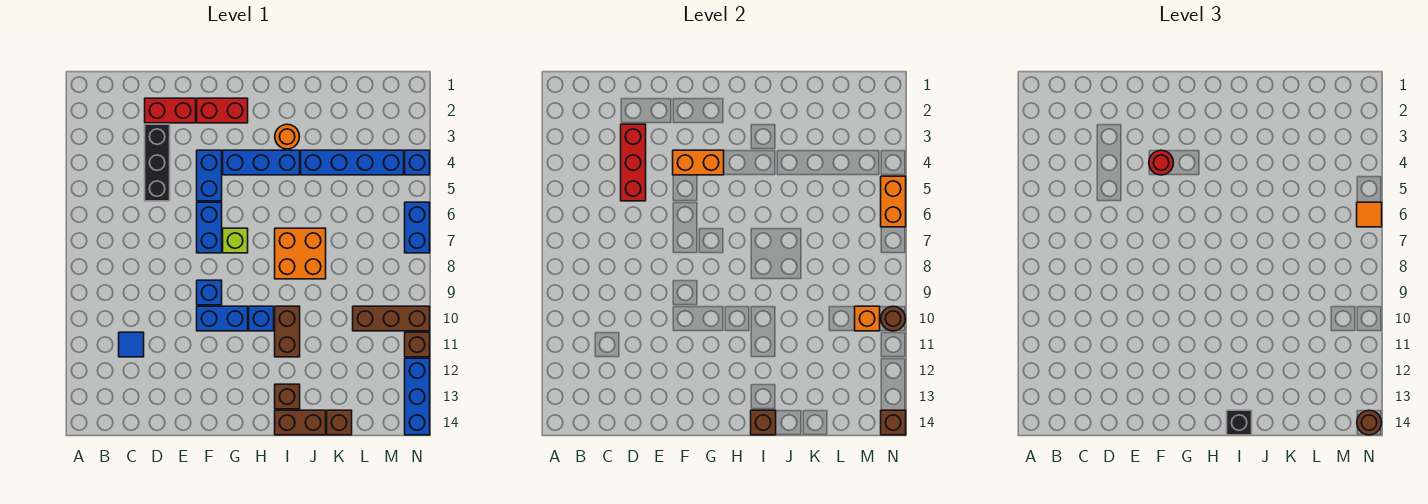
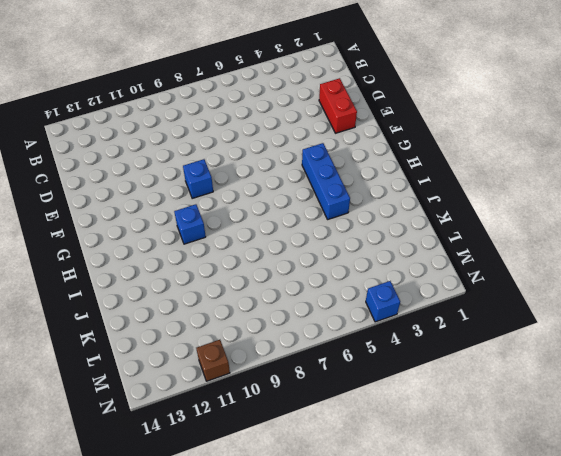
none -> blue 1x1 tile [119,332,144,357]
none -> black 1x3 brick [145,124,170,201]
none -> red 1x2 brick [197,98,248,123]
none -> blue 1x2 brick [197,150,222,201]

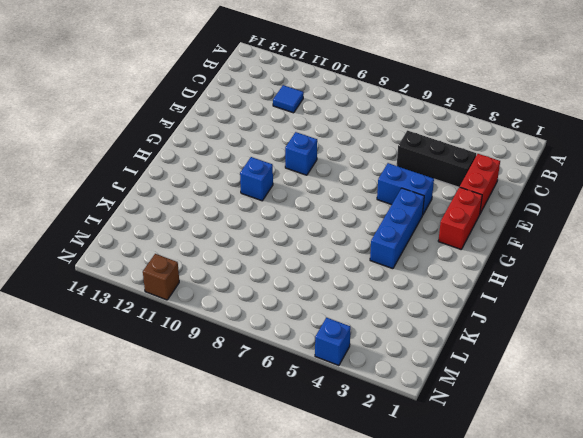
none -> blue 1x2 brick [197,202,222,253]
none -> blue 1x2 brick [197,306,248,331]
none -> lime 1x1 brick [223,228,248,253]
none -> orange 1x1 round brick [275,124,300,149]

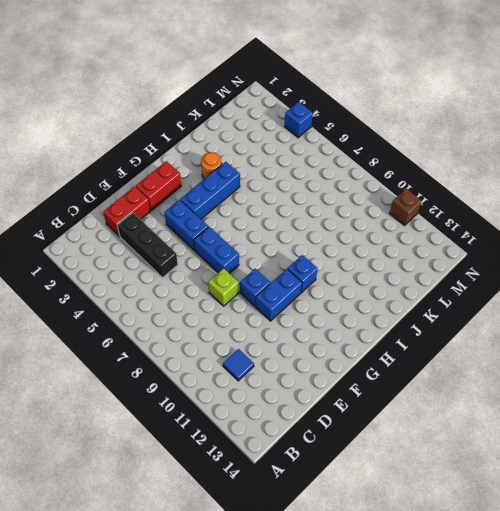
lime 1x1 brick [208,268,239,306] -> lime 1x1 brick moved to [223,228,248,253]
none -> orange 2x2 brick [275,228,326,279]
none -> brown 1x2 brick [275,306,300,357]
none -> brown 1x1 brick [275,384,300,409]
none -> brown 1x2 brick [275,410,326,435]

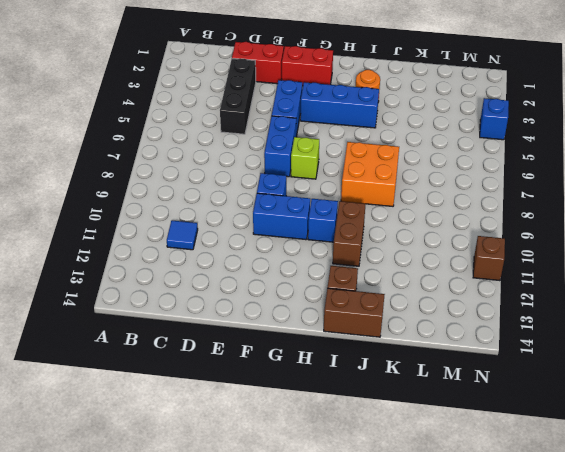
none -> blue 1x4 brick [301,150,404,175]
none -> brown 1x1 brick [327,410,352,435]
none -> brown 1x3 brick [353,306,430,331]
none -> blue 1x2 brick [405,202,430,253]

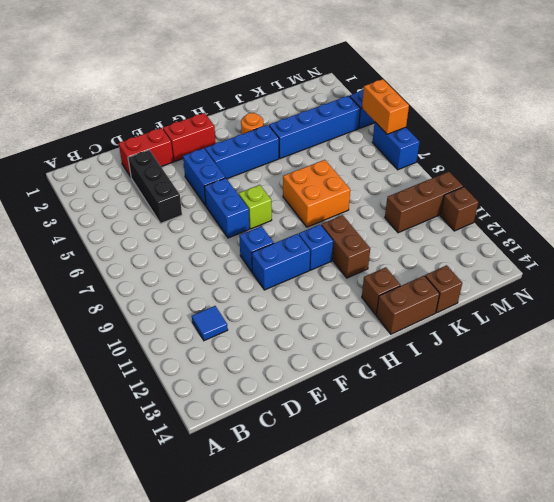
none -> blue 1x3 brick [405,358,430,435]
none -> red 1x3 brick [621,124,646,201]
none -> orange 1x2 brick [673,150,724,175]
none -> brown 1x1 brick [751,410,776,435]

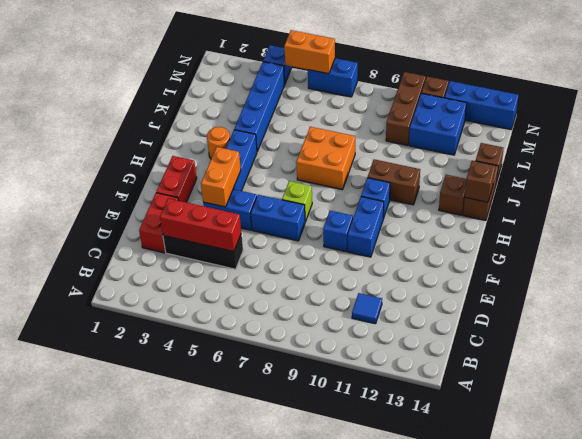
blue 2x2 brick [409,93,466,155] -> none
none -> orange 1x1 brick [855,306,880,331]
none -> brown 1x1 round brick [881,306,906,331]
none -> brown 1x1 brick [881,410,906,435]
none -> red 1x1 round brick [1149,150,1174,175]

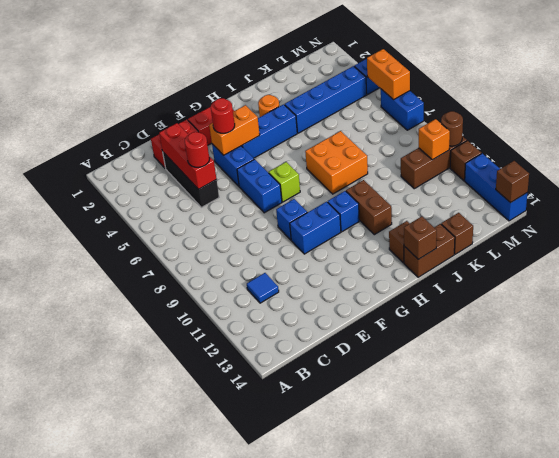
red 1x1 round brick [185,132,210,167] -> none
none -> black 1x1 brick [1227,410,1252,435]
none -> orange 1x1 tile [1357,202,1382,227]
none -> brown 1x1 round brick [1357,410,1382,435]

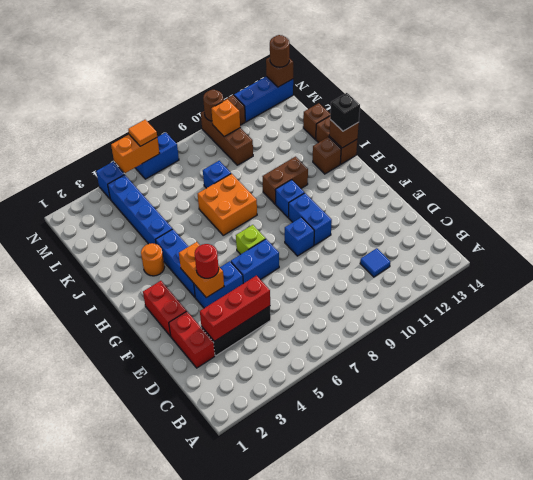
blue 1x1 brick [203,161,231,188] -> none

